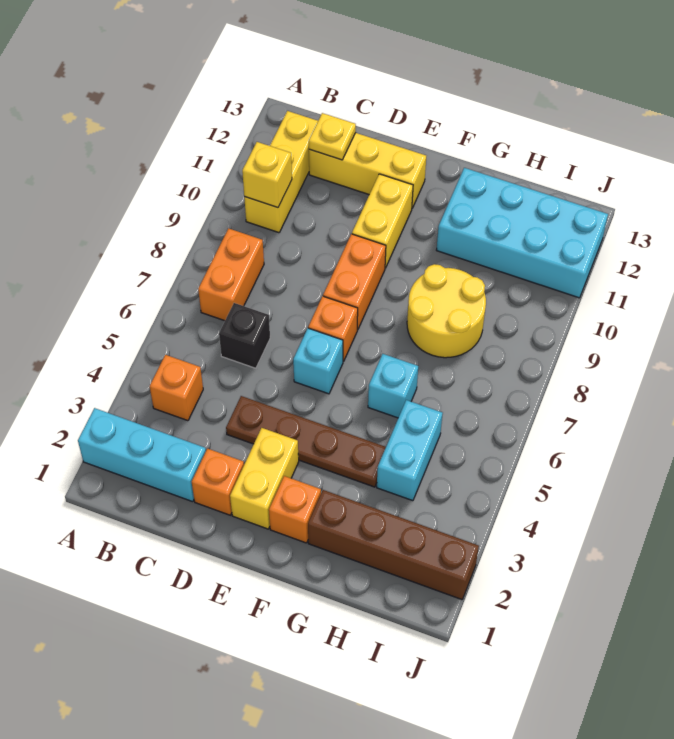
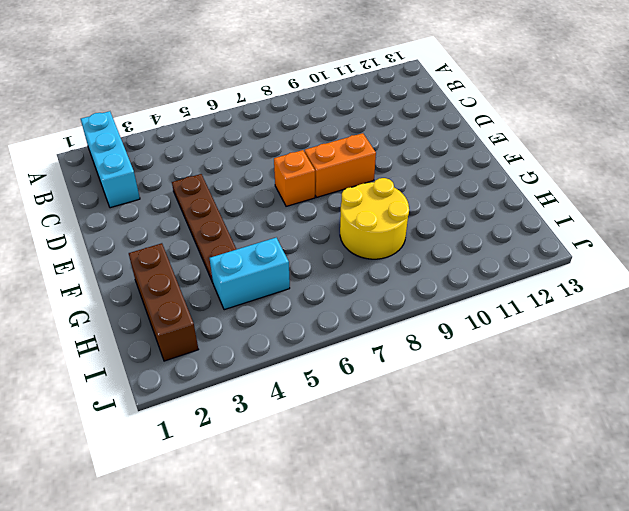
brown 1x3 brick [129,243,198,361] -> brown 1x4 brick [308,490,479,600]
none -> orange 1x1 brick [149,355,203,421]
none -> orange 1x2 brick [198,228,264,321]
none -> yellow 1x3 brick [244,111,318,233]

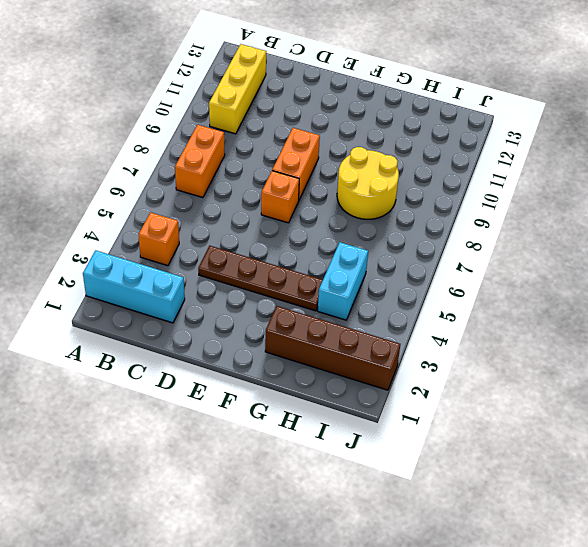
none -> black 1x1 brick [219,303,270,368]
none -> yellow 1x3 brick [309,133,426,208]
none -> orange 1x1 brick [192,448,244,515]

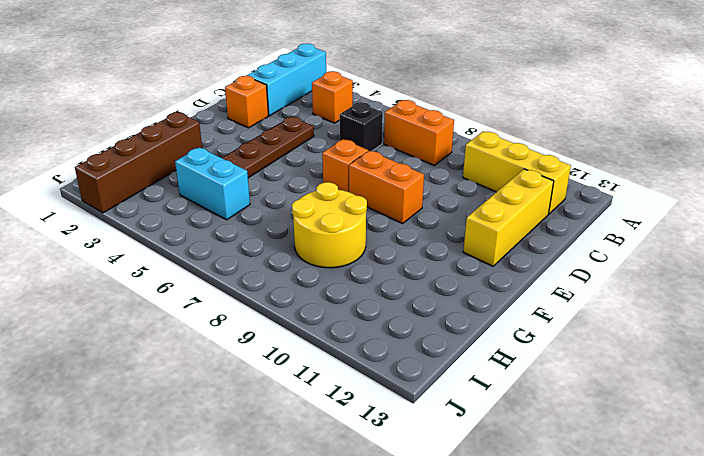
none -> yellow 1x2 brick [230,428,299,529]
none -> cyan 1x1 brick [293,328,343,394]
none -> yellow 1x2 brick [352,174,413,268]

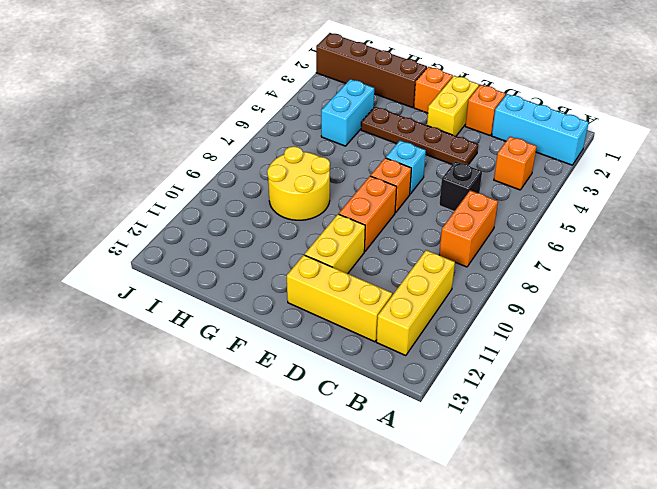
none -> cyan 1x1 brick [368,354,418,418]
none -> cyan 2x4 brick [437,168,608,298]
none -> yellow 1x1 brick [242,142,292,208]

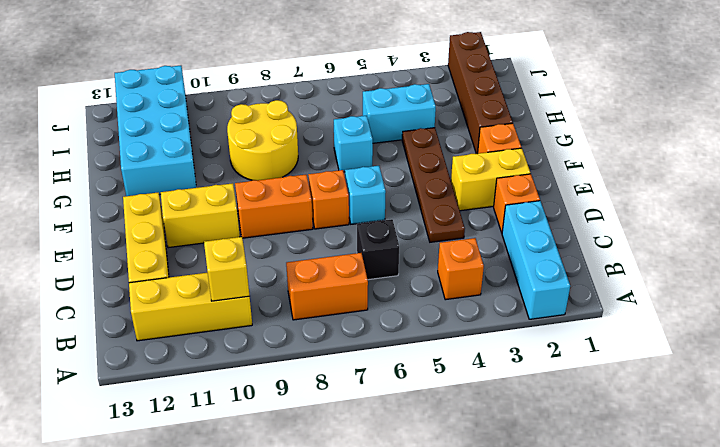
none -> yellow 1x1 plate [309,113,356,160]

